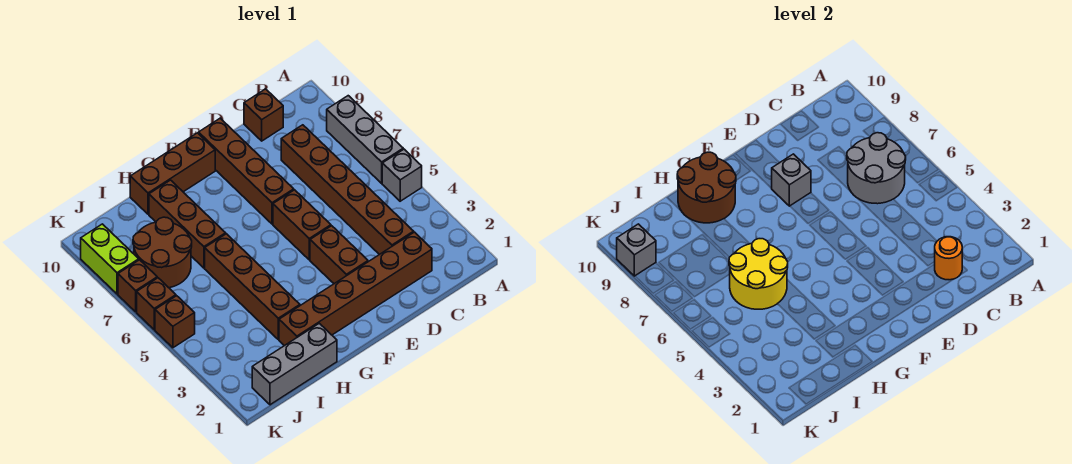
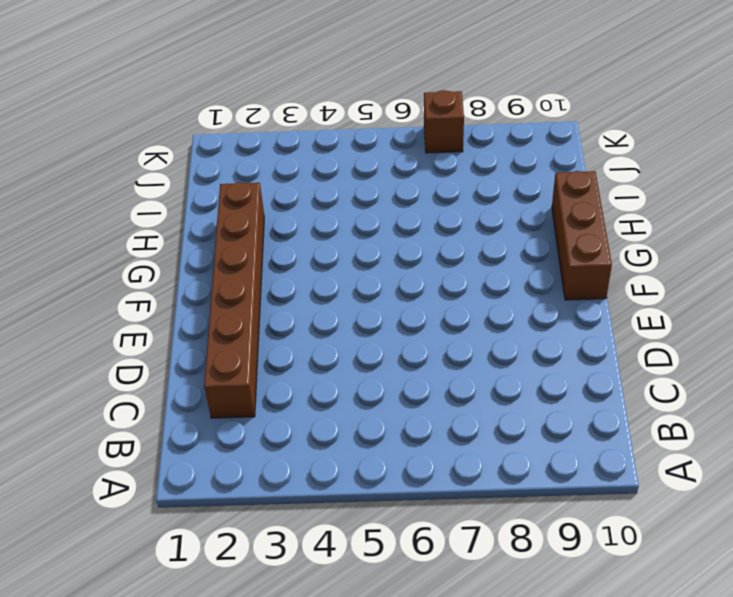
none -> grey 1x1 brick [382,149,422,201]
none -> grey 1x3 brick [327,96,403,183]
none -> brown 1x6 brick [281,125,414,255]

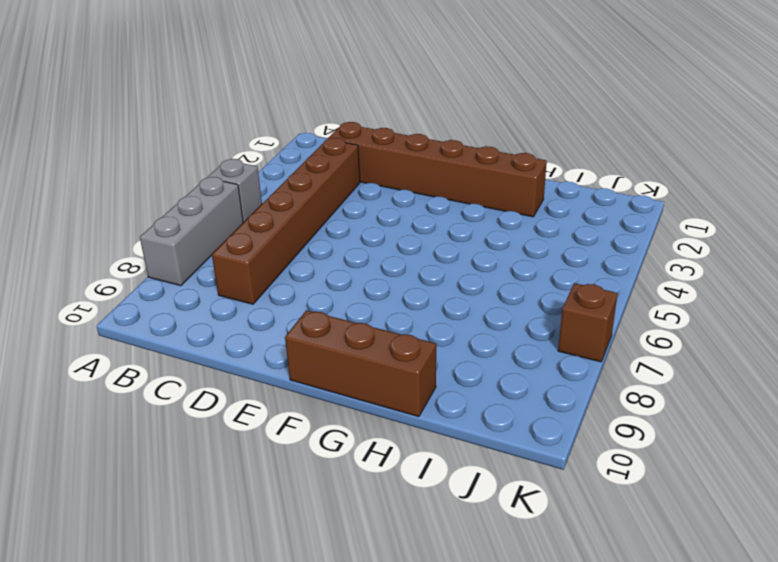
none -> brown 1x1 brick [244,89,283,141]
none -> brown 1x2 brick [310,226,368,284]
none -> brown 1x2 brick [273,190,331,260]

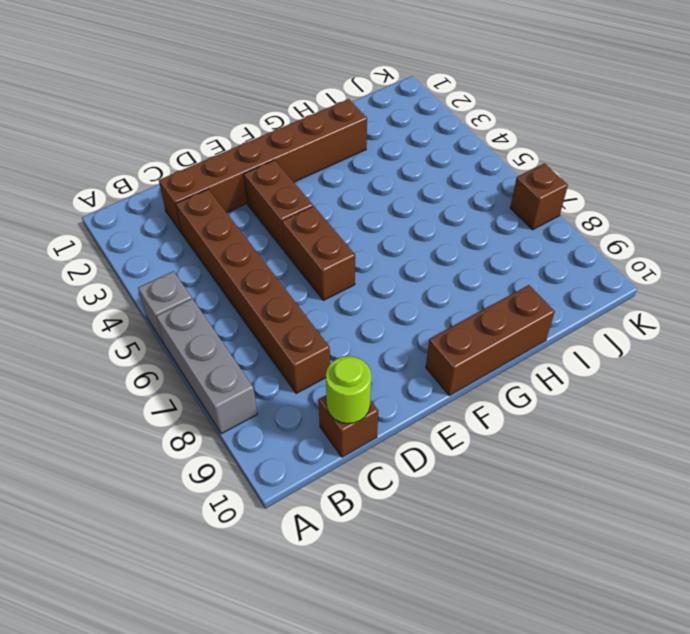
lime 1x1 round brick [326,356,371,424] -> none
none -> brown 1x4 brick [199,118,294,224]
none -> grey 1x3 brick [252,323,337,405]
none -> brown 1x4 brick [205,234,300,339]

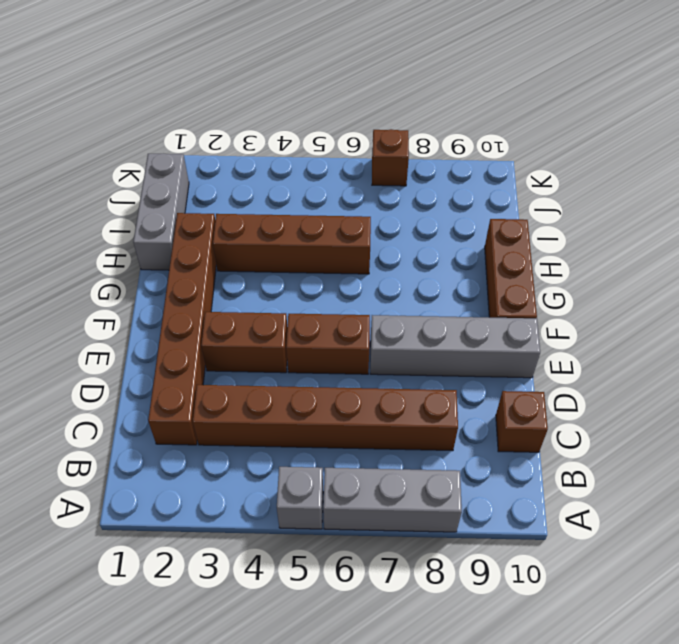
grey 1x4 brick [370,315,540,378] -> brown 1x4 brick [199,118,294,224]
none -> brown 1x3 brick [149,180,226,268]
none -> brown 2x2 round brick [133,217,192,288]
none -> brown 1x1 brick [155,296,195,348]

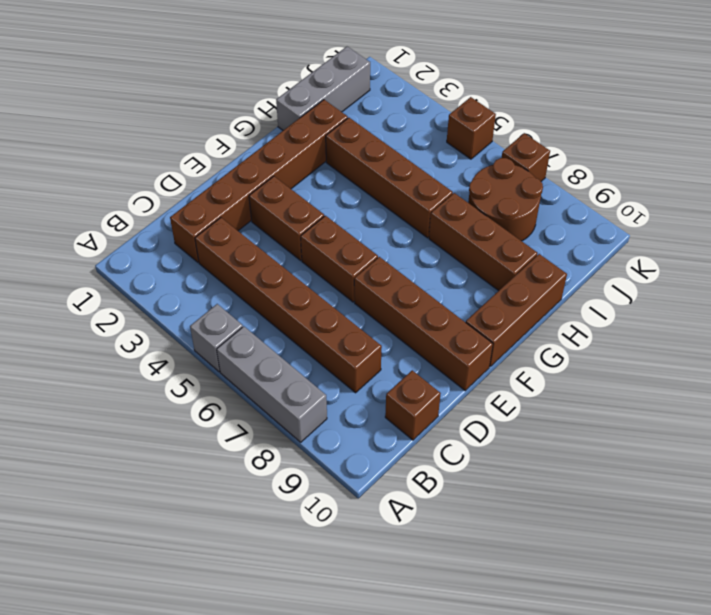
none -> brown 1x1 brick [137,278,176,330]
none -> lime 1x2 brick [81,224,139,294]
none -> grey 2x2 round brick [847,133,906,204]

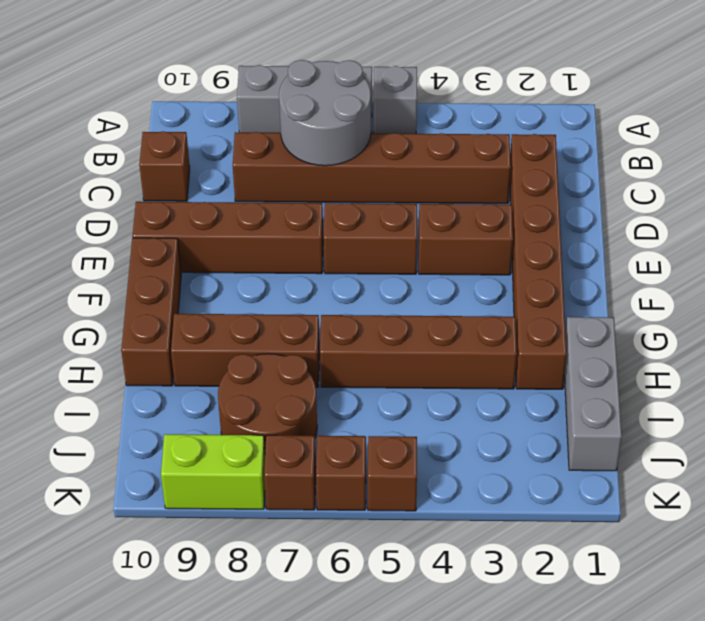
none -> orange 1x1 round brick [935,237,962,280]
none -> grey 1x1 brick [771,154,811,206]
none -> brown 2x2 round brick [677,152,736,223]

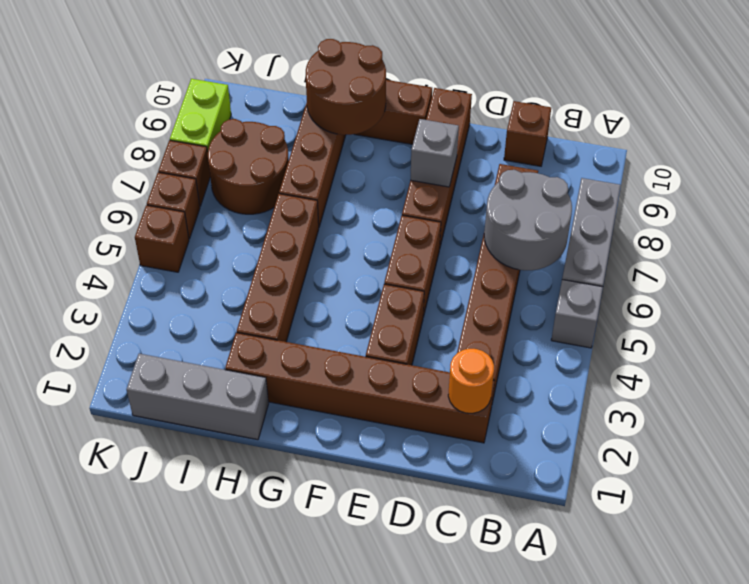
none -> yellow 2x2 round brick [729,239,788,309]
none -> grey 1x1 brick [617,224,656,276]

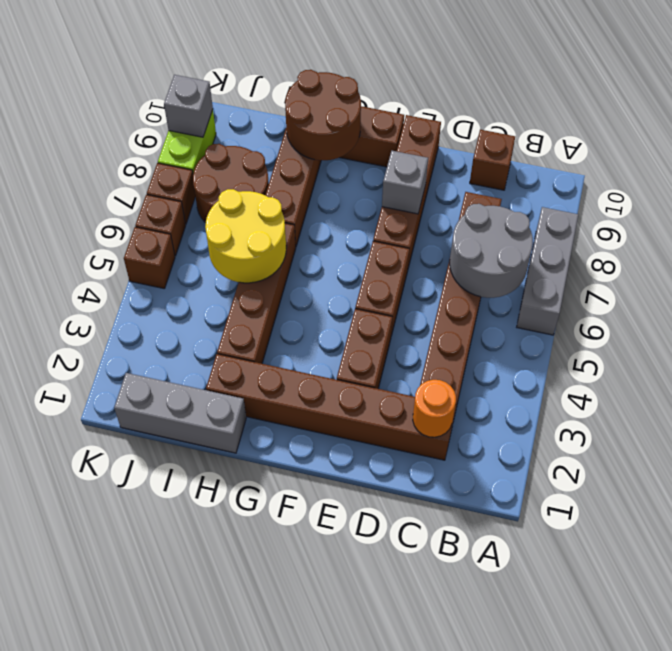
none -> grey 1x1 brick [382,149,422,201]

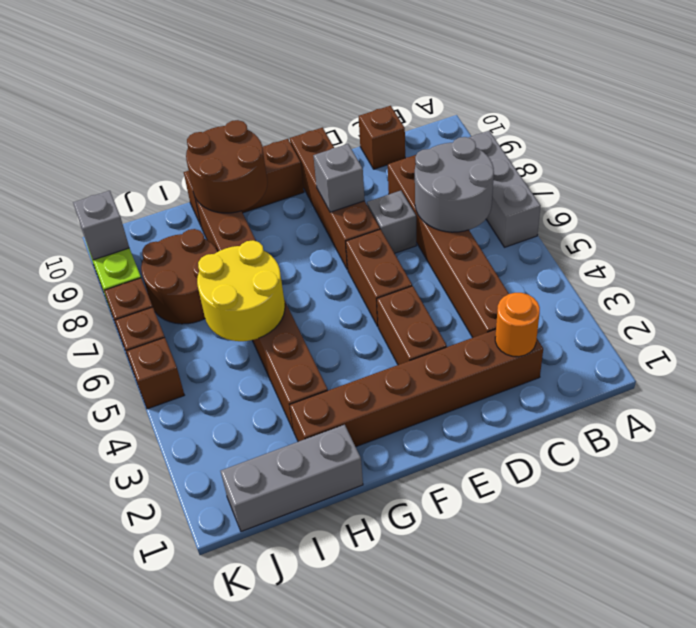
grey 1x1 brick [367,191,417,253] -> grey 1x1 brick moved to [382,149,422,201]

